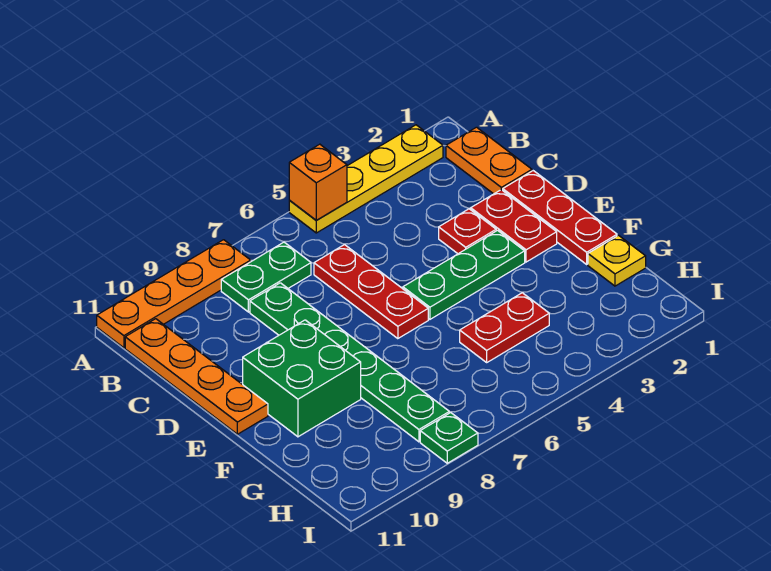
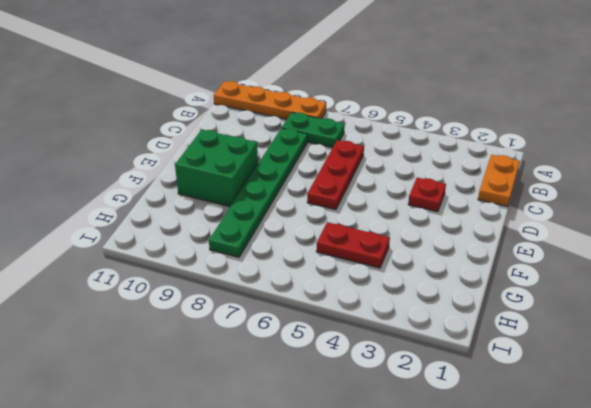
none -> yellow 1x4 plate [289,125,443,233]
none -> orange 1x4 plate [125,319,268,434]
none -> red 1x3 plate [503,171,617,264]

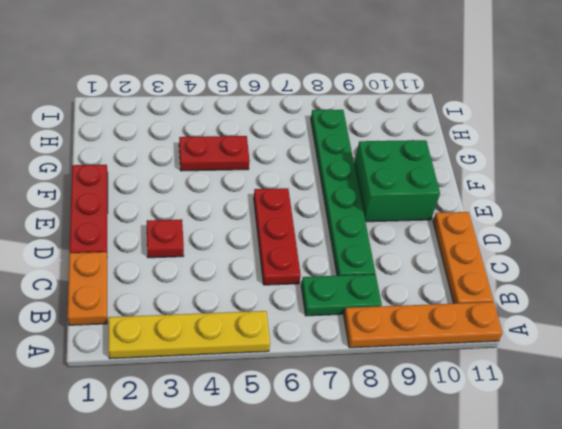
orange 1x3 plate [433,212,493,304] -> orange 1x4 plate [125,319,268,434]
none -> red 1x2 plate [471,190,557,262]
none -> green 1x3 plate [403,230,525,319]
none -> yellow 1x1 plate [588,235,646,286]

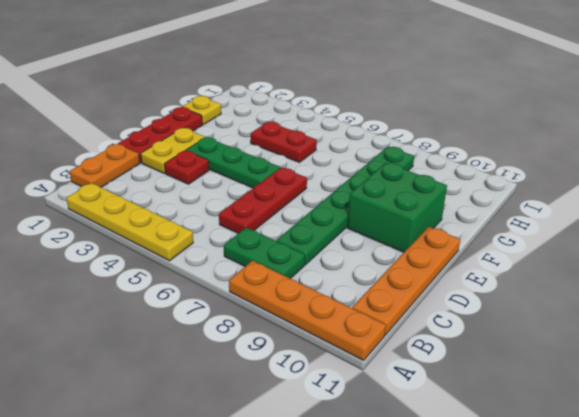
yellow 1x2 plate [141,128,205,173] -> red 1x2 plate [471,190,557,262]
none -> green 1x1 plate [420,413,478,463]
none -> orange 1x1 brick [289,144,347,220]

